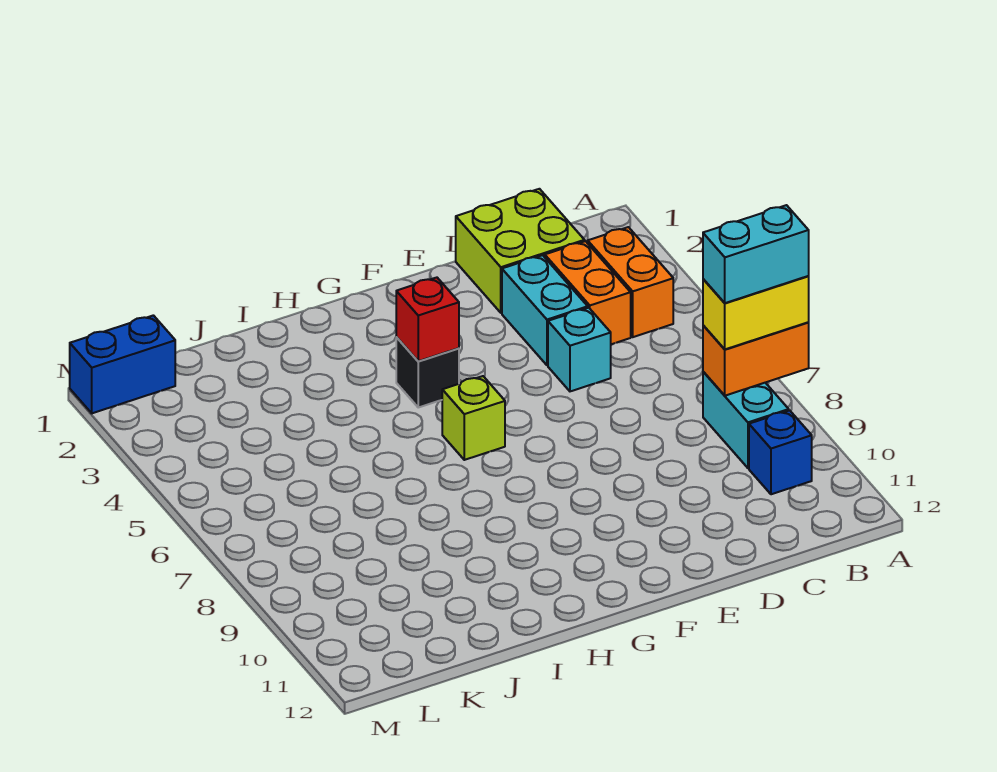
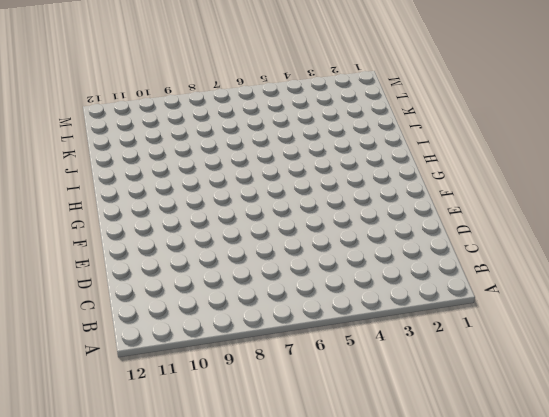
none -> orange 1x2 brick [588,227,673,337]
none -> cyan 1x2 brick [703,372,789,468]
none -> blue 1x1 brick [749,410,812,494]

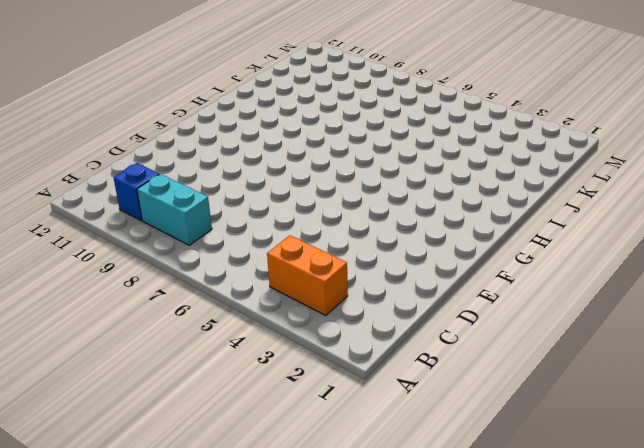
none -> lime 2x2 brick [456,189,585,313]
none -> orange 1x2 brick [545,241,631,344]
none -> cyan 1x2 brick [502,255,588,365]

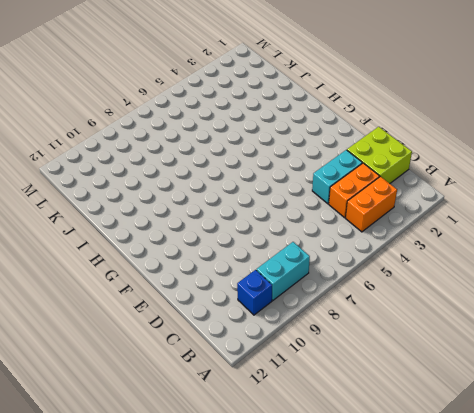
none -> cyan 1x1 brick [548,308,611,391]
none -> black 1x1 brick [396,337,459,407]
none -> lime 1x1 brick [442,376,505,460]

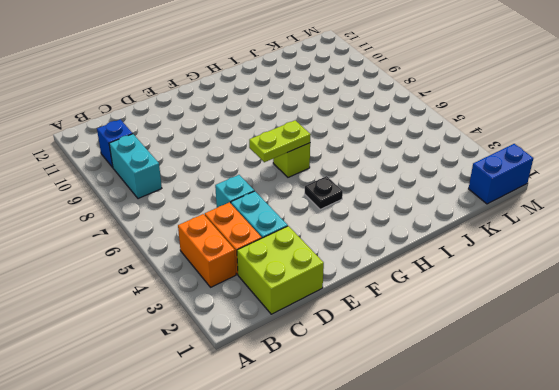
lime 1x2 plate [249,120,311,162] -> none
black 1x1 plate [305,176,343,209] -> black 1x1 brick [396,337,459,407]
none -> orange 1x2 brick [703,322,809,396]
none -> red 1x1 brick [396,278,459,361]
none -> yellow 1x2 brick [703,276,809,349]

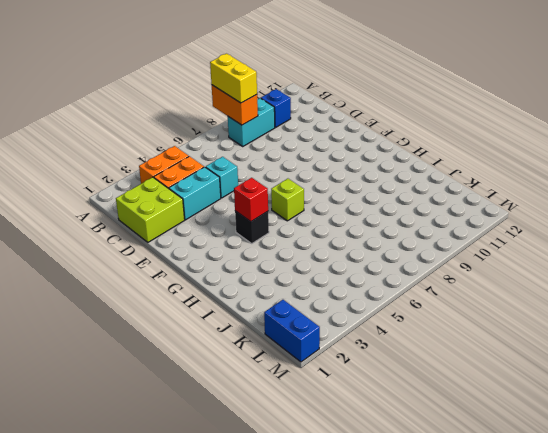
none -> cyan 1x2 brick [703,205,809,303]

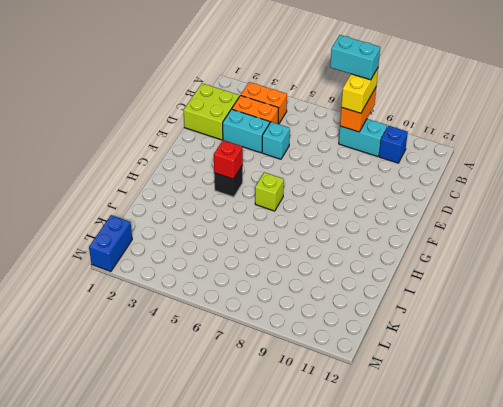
cyan 1x2 brick [330,35,380,80] -> cyan 1x2 brick turned to [703,205,809,303]

